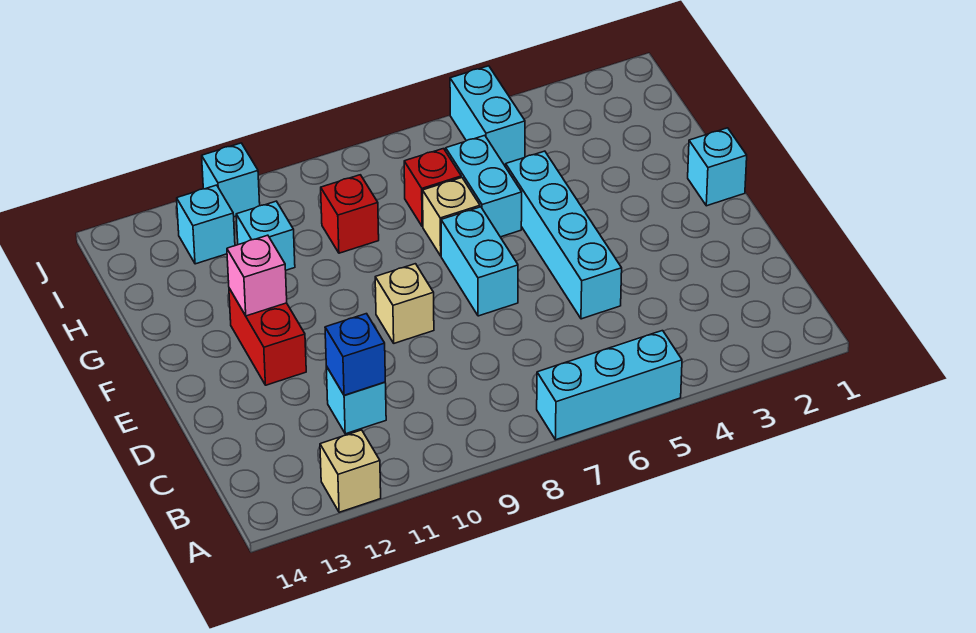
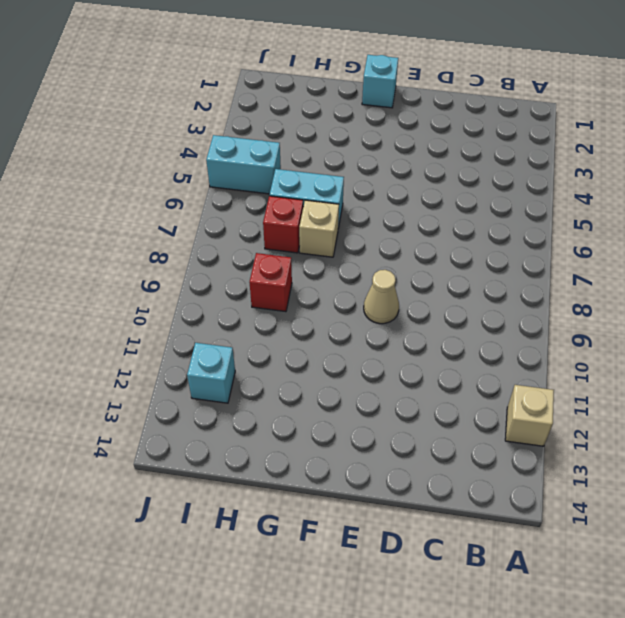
tan 1x1 cone [364,270,399,324] -> tan 1x1 brick [375,264,434,343]
none -> cyan 1x3 brick [537,331,682,440]
none -> cyan 1x1 brick [326,366,386,434]
none -> cyan 1x4 brick [506,151,622,319]

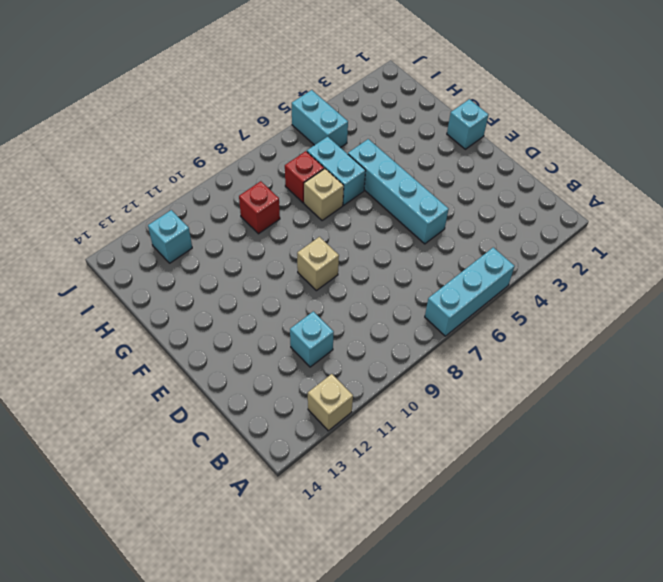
none -> cyan 1x2 brick [441,207,518,316]
none -> red 1x2 brick [229,288,306,385]
none -> cyan 1x1 brick [236,201,295,270]

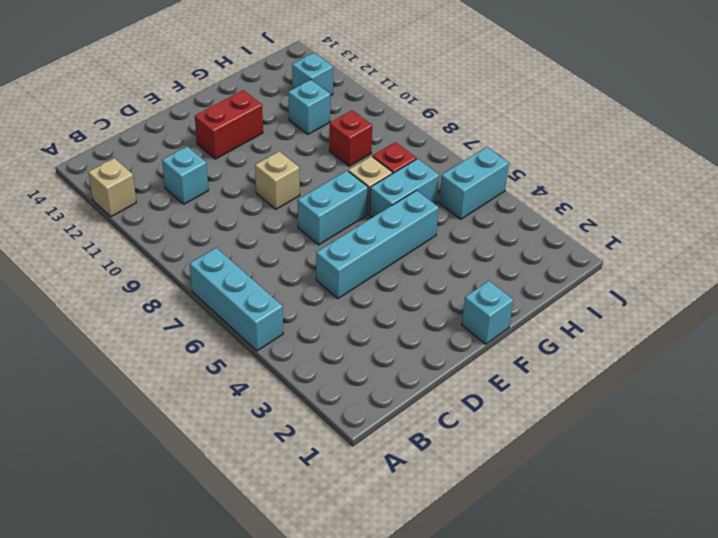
none -> cyan 1x1 brick [202,143,260,217]
none -> blue 1x1 brick [325,314,385,395]
none -> pink 1x1 brick [227,235,287,316]

